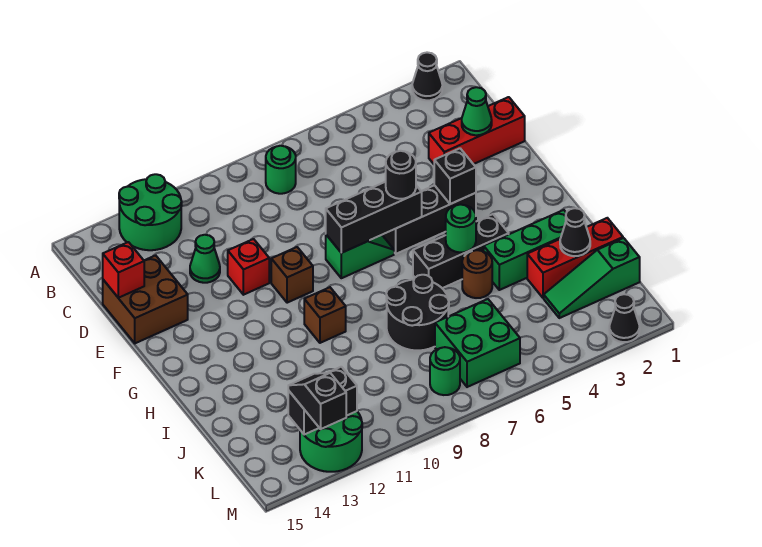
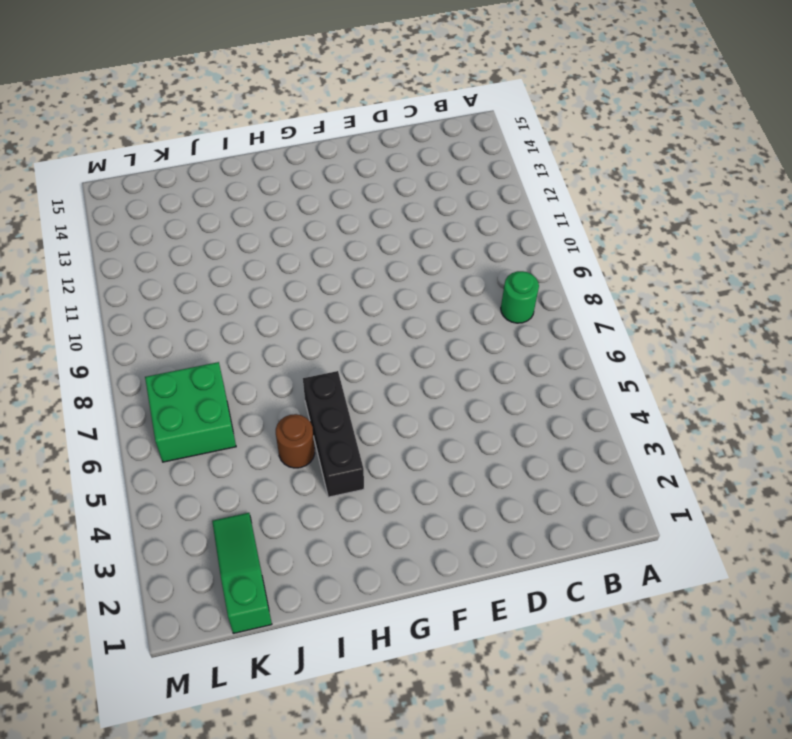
none -> black 1x1 cone [412,52,442,100]
none -> green 2x2 round brick [119,174,182,250]
none -> red 1x3 brick [429,97,525,164]
none -> green 1x1 cone [190,235,220,283]

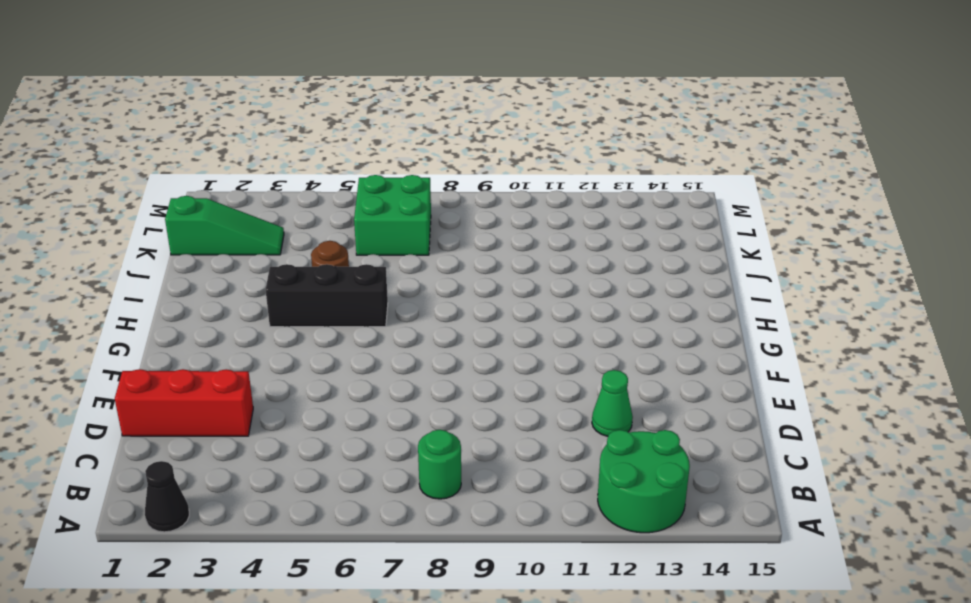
none -> brown 2x2 brick [103,255,188,343]
none -> red 1x1 brick [228,239,269,295]
none -> black 1x3 brick [383,185,476,254]
none -> green 1x2 slope [326,235,394,278]

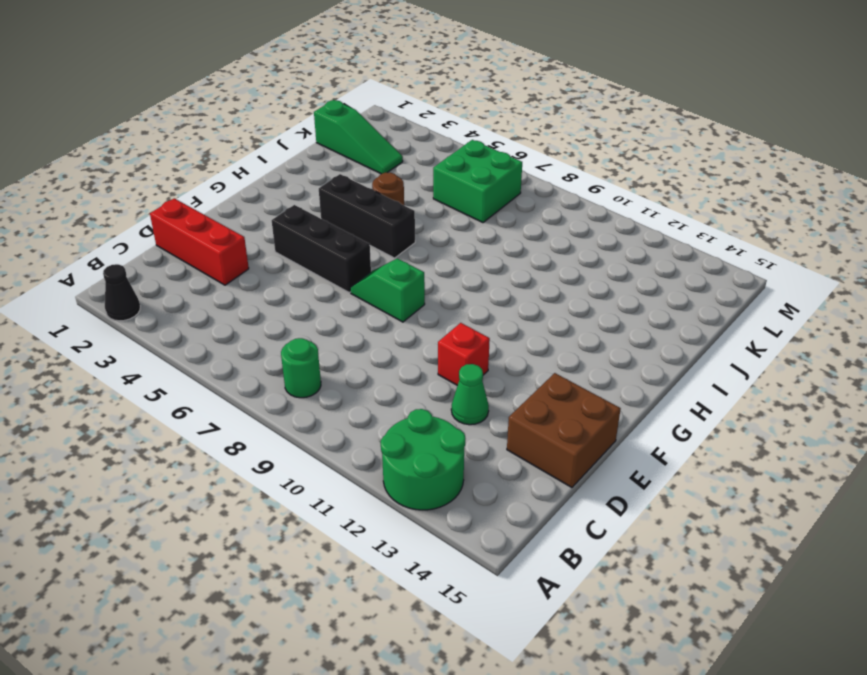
none -> brown 1x1 brick [271,247,313,303]
none -> brown 1x1 brick [304,287,346,343]
none -> green 1x3 brick [484,210,566,290]
none -> black 2x2 round brick [386,275,449,350]

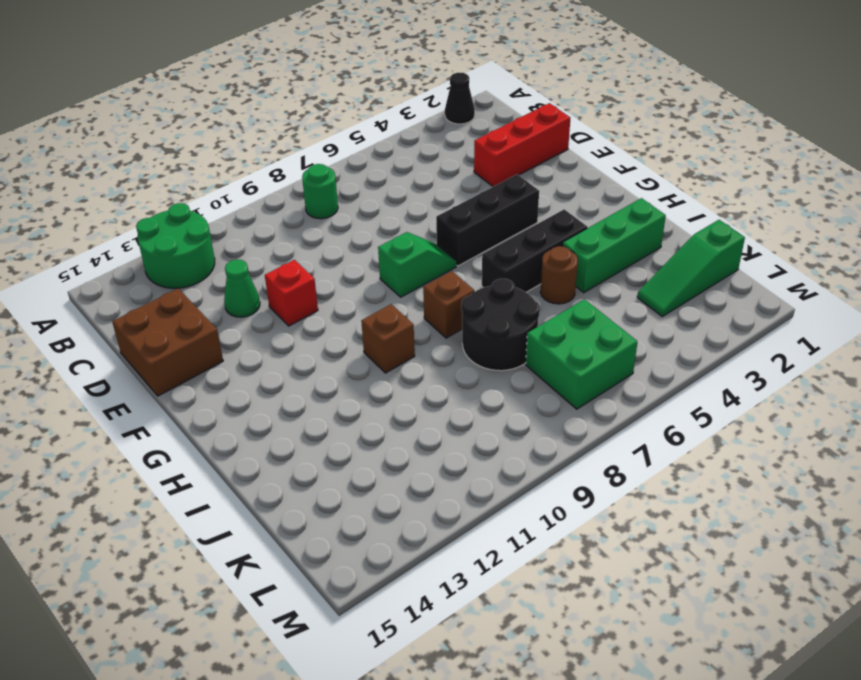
brown 1x1 brick [423,271,474,338] -> brown 1x1 brick moved to [271,247,313,303]
none -> red 1x3 brick [527,218,623,298]
none -> green 1x1 round brick [430,347,460,395]
none -> green 2x2 round brick [300,411,362,472]
none -> black 1x1 cone [609,294,640,342]

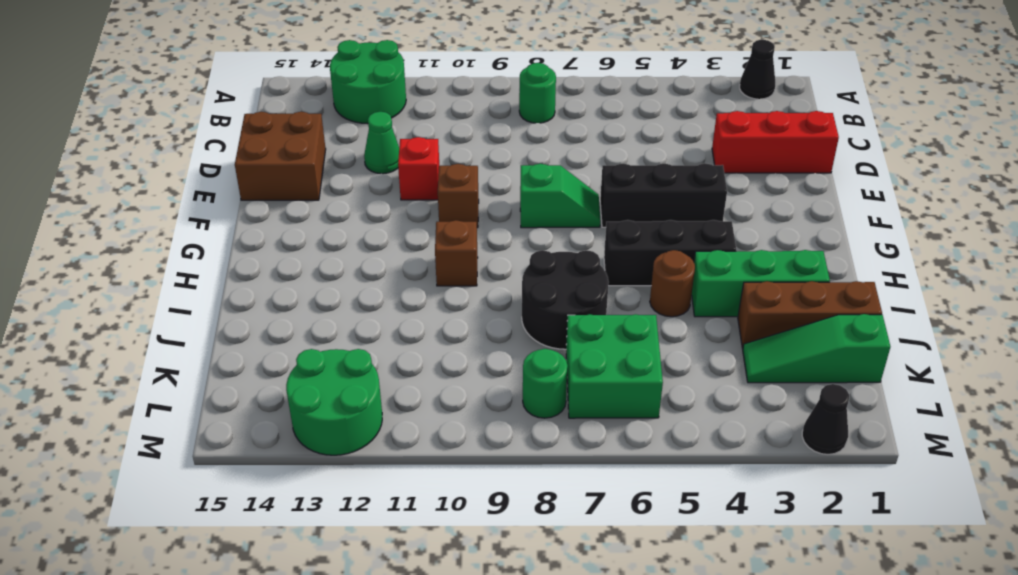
brown 1x3 brick [738,281,882,349] -> red 1x3 brick [527,218,623,298]
none -> green 1x1 cone [462,87,492,135]
none -> red 1x1 brick [103,242,144,298]
none -> black 1x1 brick [434,148,476,204]
none -> black 1x3 brick [326,182,422,253]

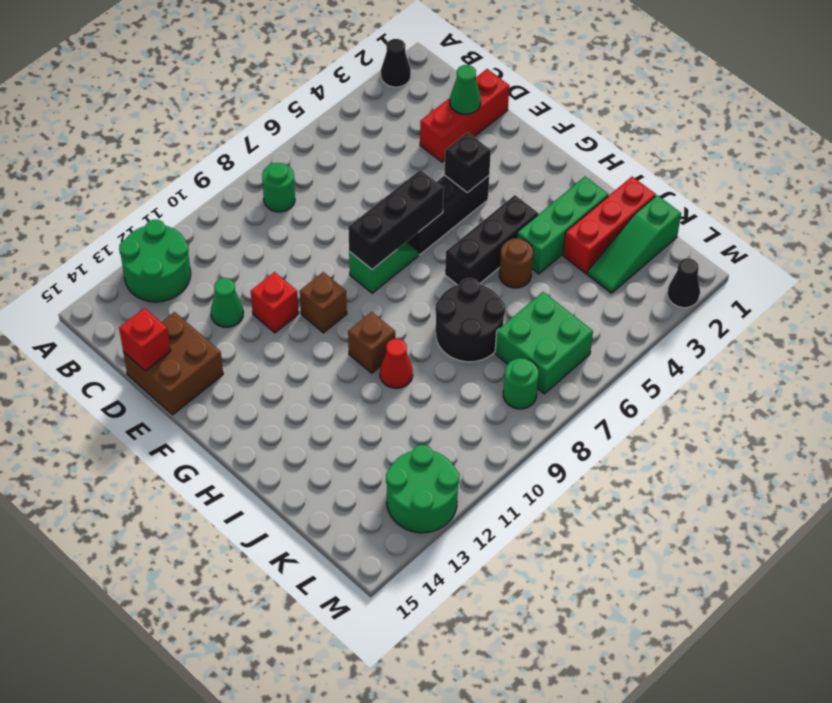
red 1x1 cone [380,339,413,388] -> none
none -> green 1x1 round brick [446,204,476,252]
none -> black 1x1 cone [560,208,590,256]
none -> black 1x2 brick [288,367,357,435]
none -> black 1x1 round brick [386,151,416,199]

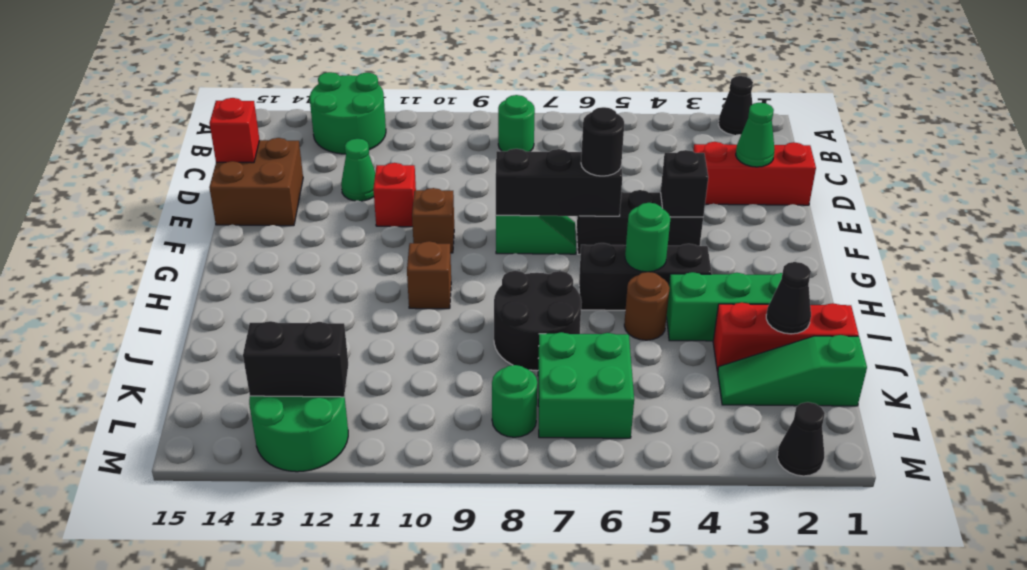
none -> black 1x2 slope [288,373,346,429]

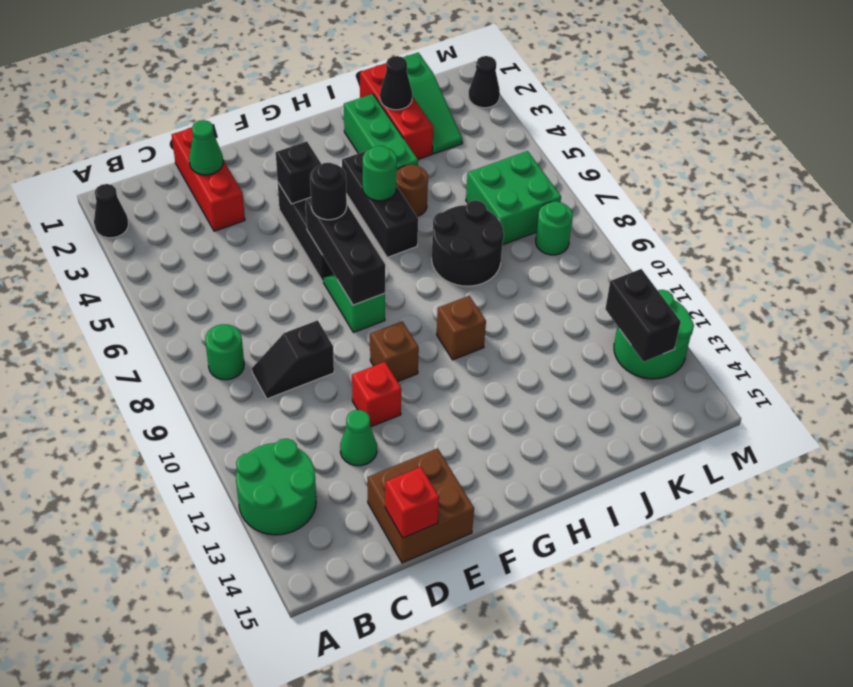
black 1x2 slope [252,320,334,399] -> black 1x2 slope moved to [288,373,346,429]

